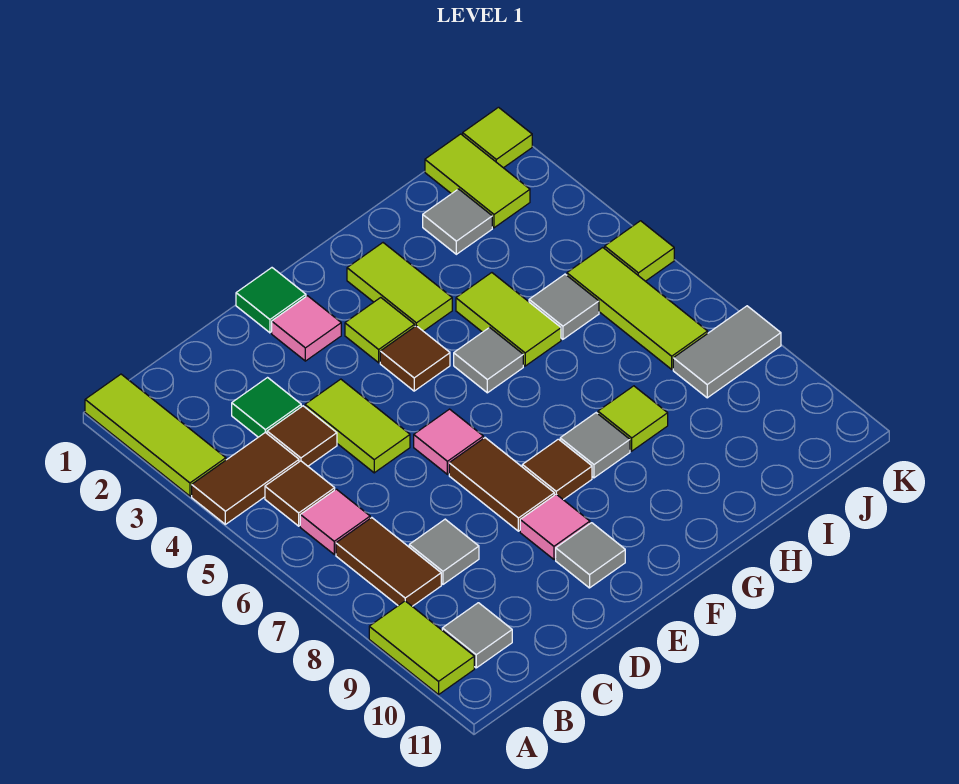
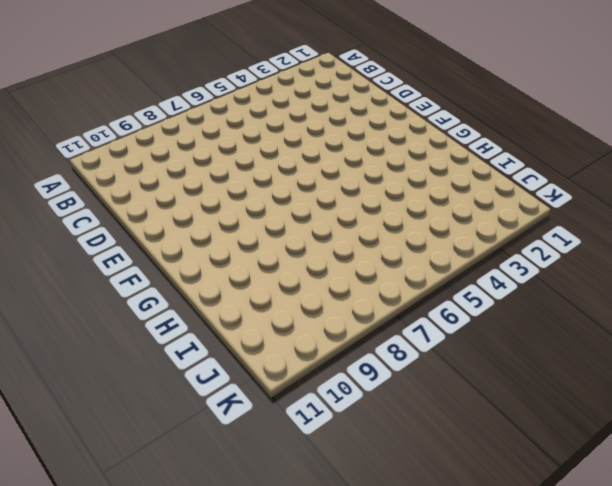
none -> lime 1x3 tile [85,374,226,496]
none -> brown 1x2 tile [192,432,299,524]
none -> lime 1x2 tile [369,601,474,695]
none -> brown 1x1 tile [265,461,335,526]

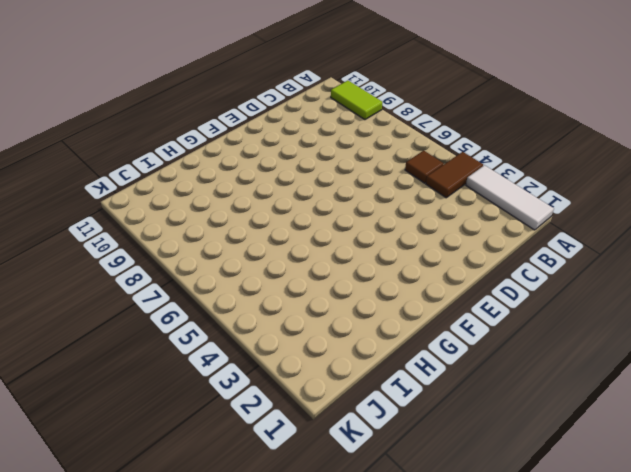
white 1x3 tile [466,165,554,230] -> lime 1x3 tile [85,374,226,496]
none -> pink 1x1 tile [300,489,370,554]
none -> brown 1x2 tile [336,518,441,606]
none -> grey 1x1 tile [442,603,512,668]
none -> green 1x1 tile [232,378,301,437]

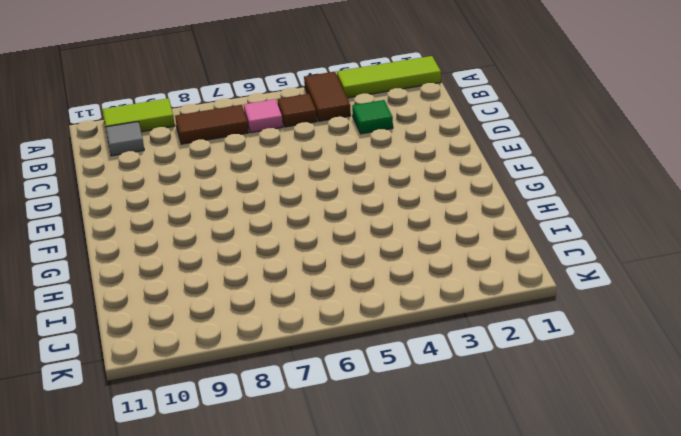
none -> brown 1x1 tile [267,406,337,466]
none -> grey 1x1 tile [409,519,479,584]
none -> lime 1x2 tile [305,379,410,473]
none -> green 1x1 tile [236,268,306,333]

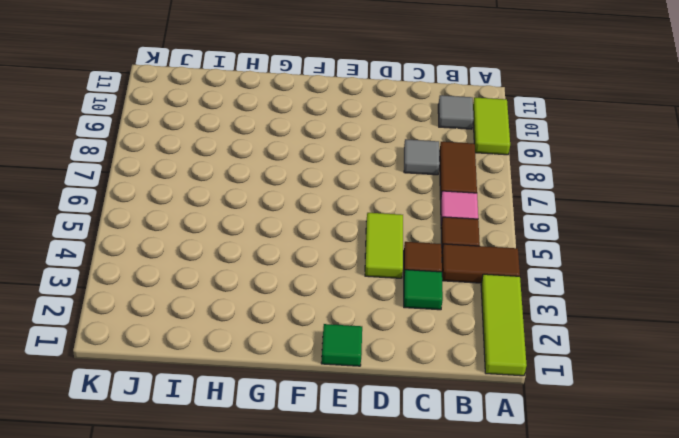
none -> pink 1x1 tile [272,296,341,361]
none -> pink 1x1 tile [414,409,483,474]
none -> brown 1x2 tile [449,438,554,531]
none -> pink 1x1 tile [520,494,590,559]

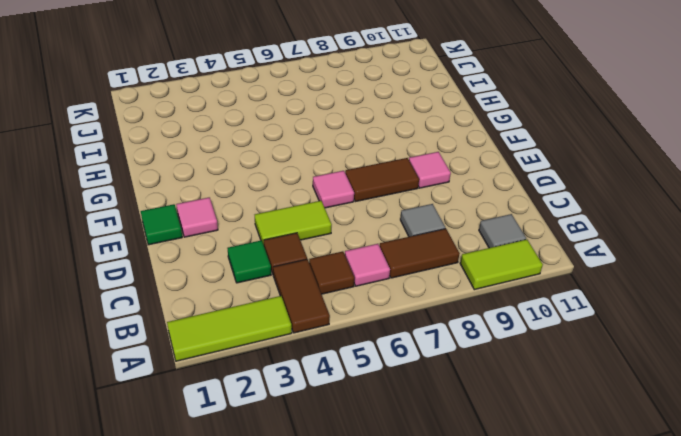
none -> grey 1x1 tile [556,523,625,588]
none -> lime 1x1 tile [345,298,415,363]
none -> brown 1x1 tile [380,326,450,391]
none -> brown 1x1 tile [522,439,592,500]

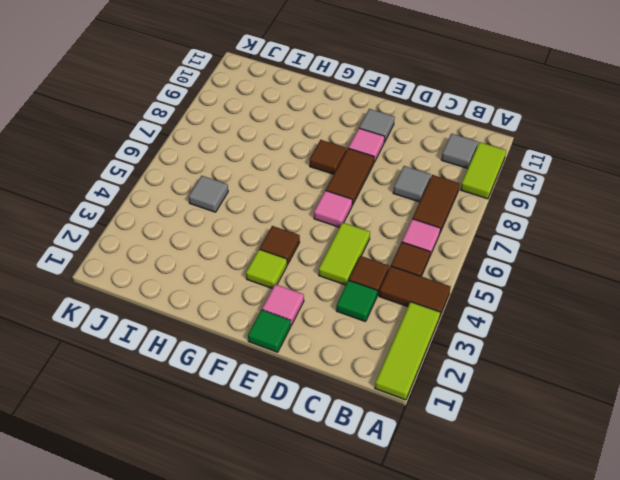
none -> lime 1x2 tile [347,243,452,331]
none -> grey 1x1 tile [454,328,523,393]
none -> grey 1x1 tile [560,413,630,478]
none -> lime 1x2 tile [456,273,561,366]

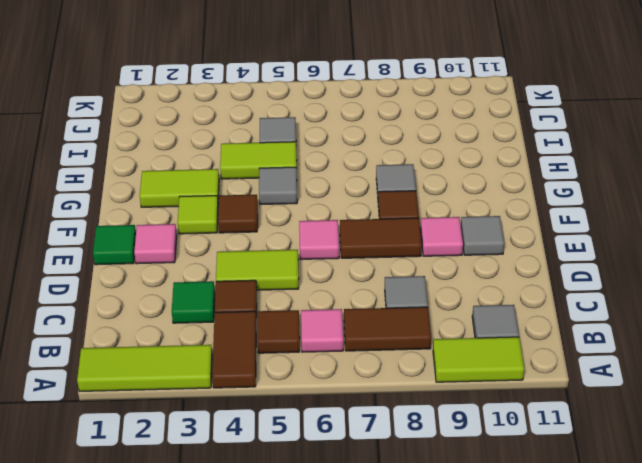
none -> lime 1x1 tile [598,386,668,451]
none -> grey 1x1 tile [423,189,492,254]
none -> lime 1x2 tile [425,134,530,228]
none -> lime 1x3 tile [567,248,708,369]

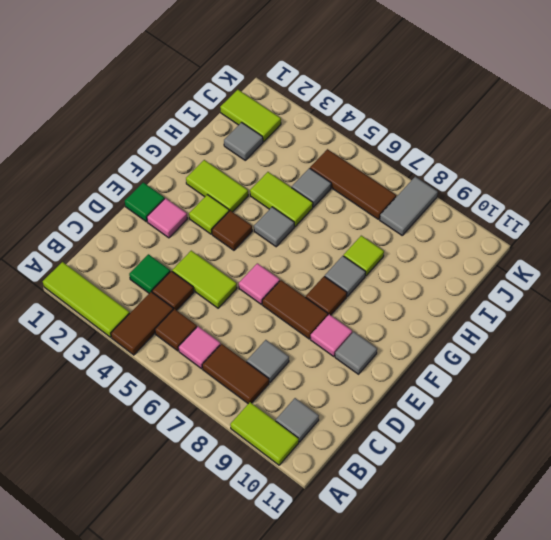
brown 1x3 tile [310,149,396,219] -> lime 1x3 tile [567,248,708,369]
none -> lime 1x1 tile [463,107,532,168]
none -> lime 1x1 tile [605,221,674,281]

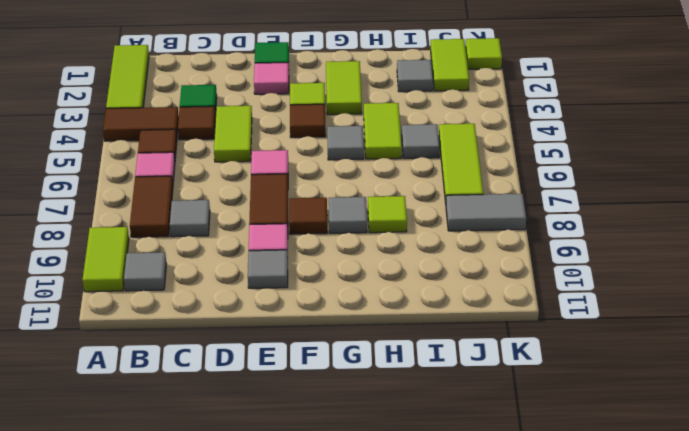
none -> lime 1x1 tile [605,221,674,281]

